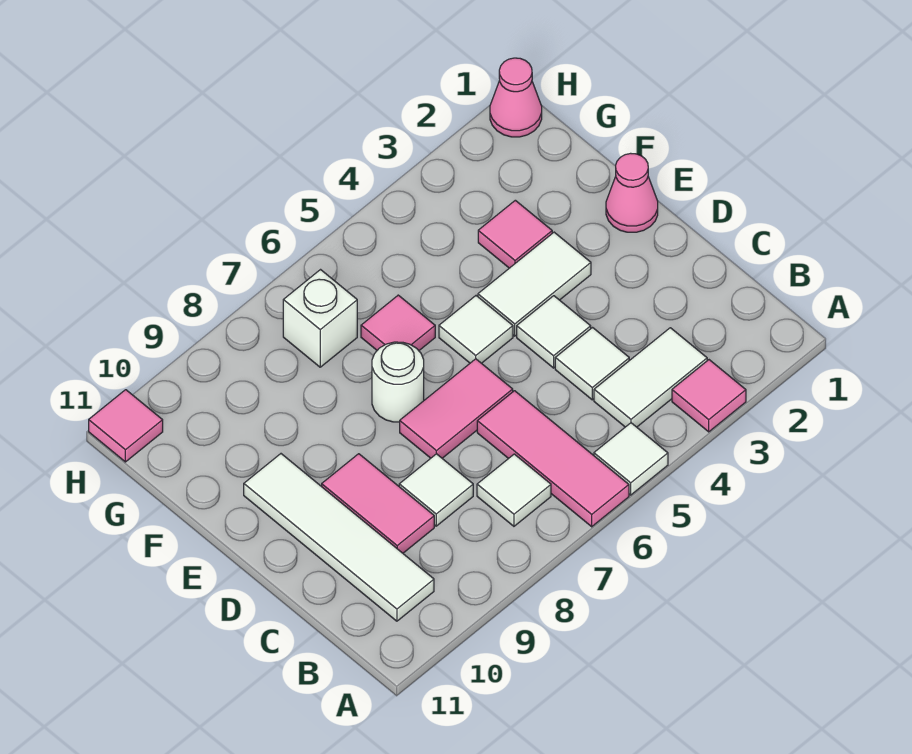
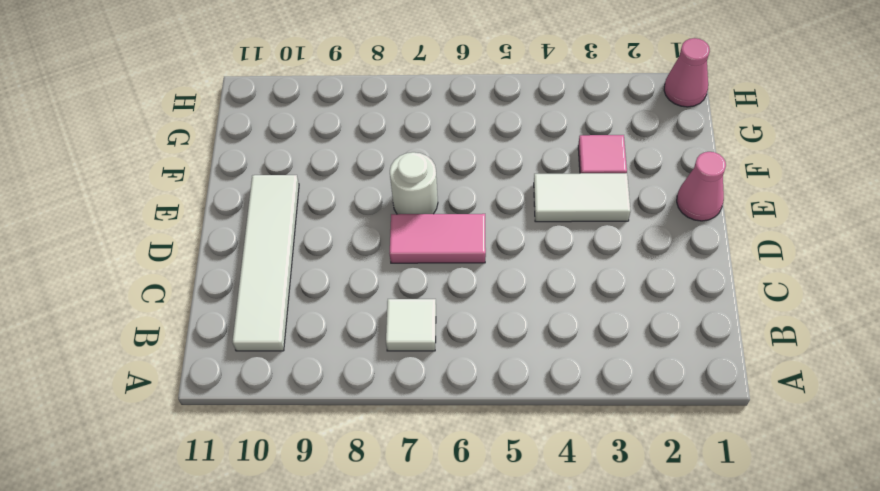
none -> pink 1x1 tile [672,360,746,432]
none -> white 1x1 tile [594,423,668,495]
none -> pink 1x3 tile [477,391,629,527]

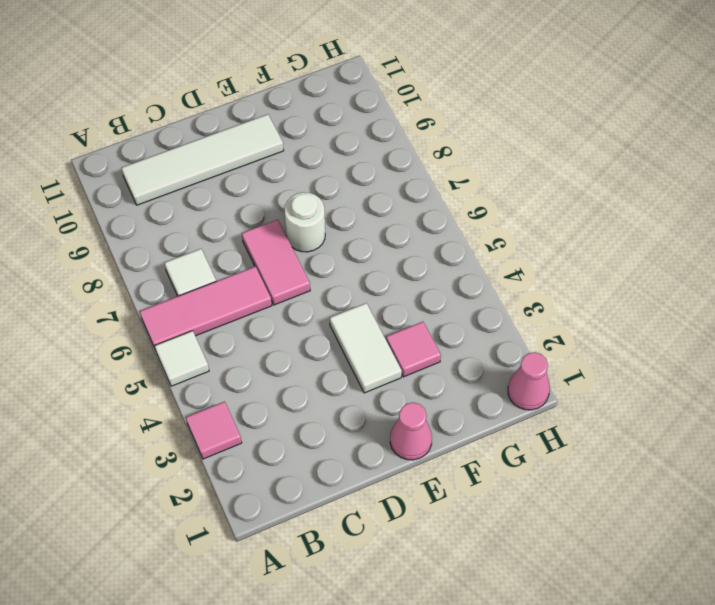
none -> white 1x2 tile [594,328,707,427]
none -> white 1x1 tile [555,328,629,400]
none -> white 1x1 tile [399,454,473,526]

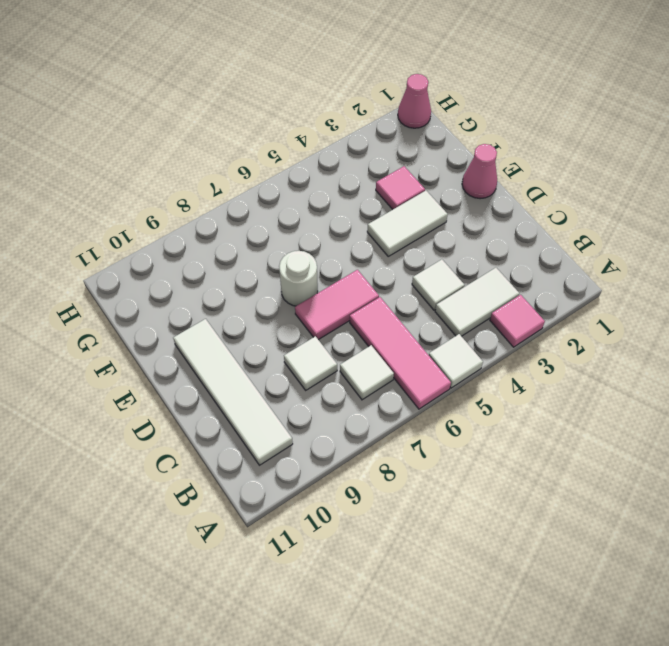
none -> pink 1x2 tile [322,454,434,553]
none -> white 1x1 tile [517,296,591,368]
none -> white 1x1 tile [439,296,513,363]

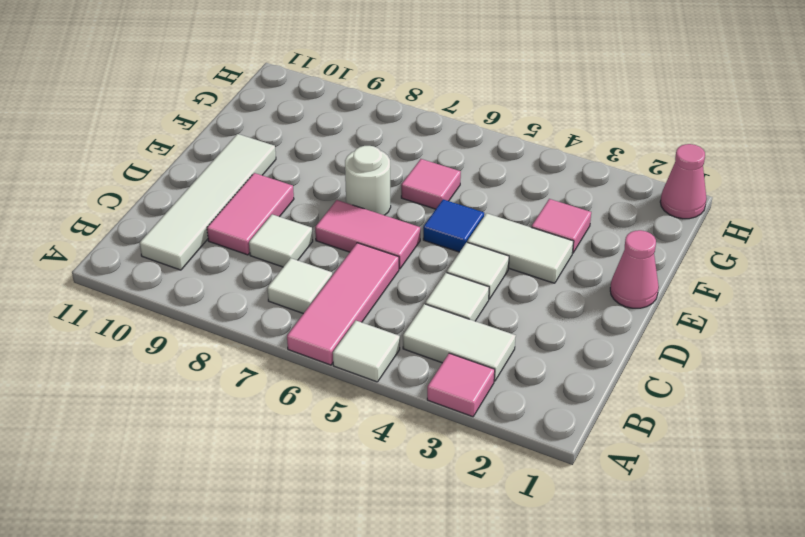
blue 1x1 tile [423,199,484,252] -> white 1x1 tile [439,296,513,363]
none -> white 1x1 brick [283,270,357,367]
none -> pink 1x1 tile [89,390,163,462]

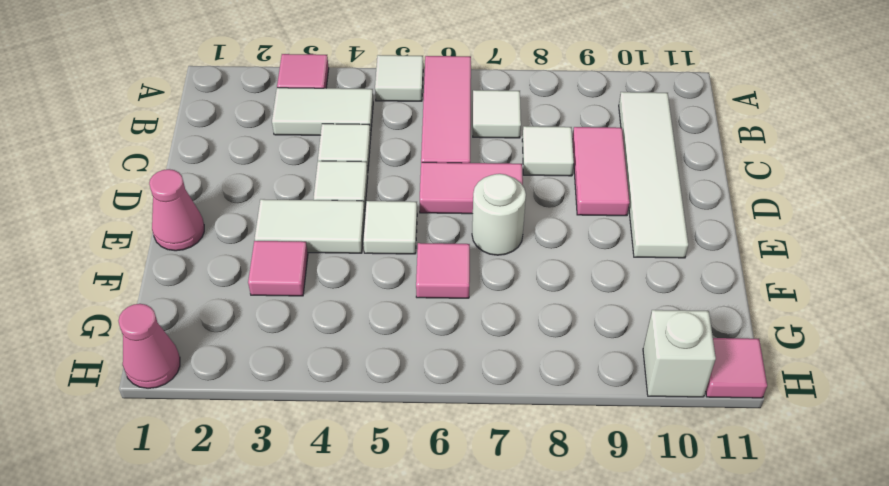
white 1x1 brick [643,310,716,397] -> white 1x1 brick moved to [283,270,357,367]

